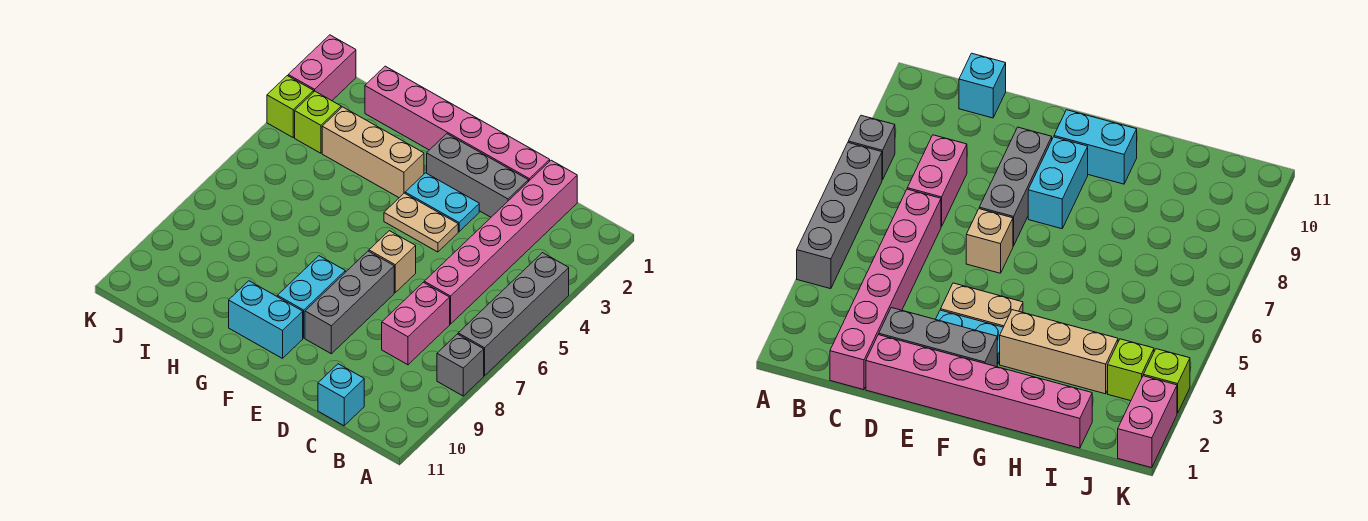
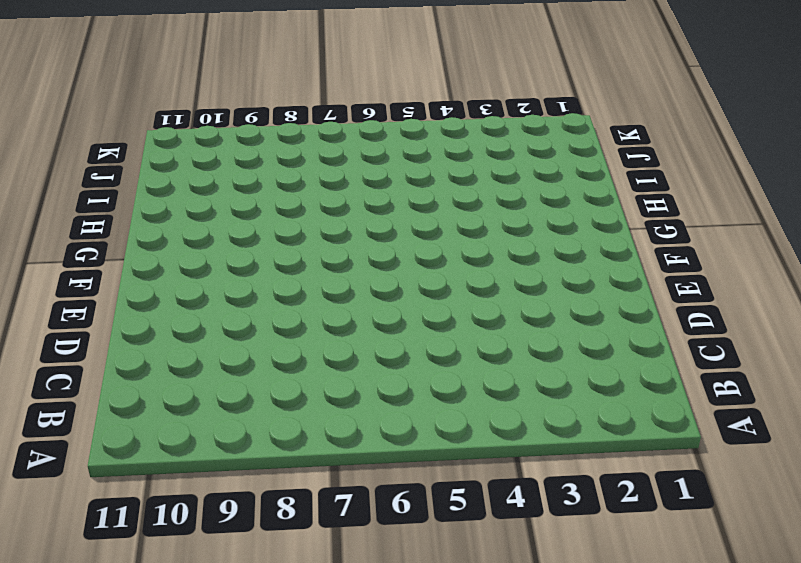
none -> grey 1x4 brick [458,253,569,376]
none -> grey 1x1 brick [437,334,484,396]
none -> pink 1x6 brick [424,160,577,324]

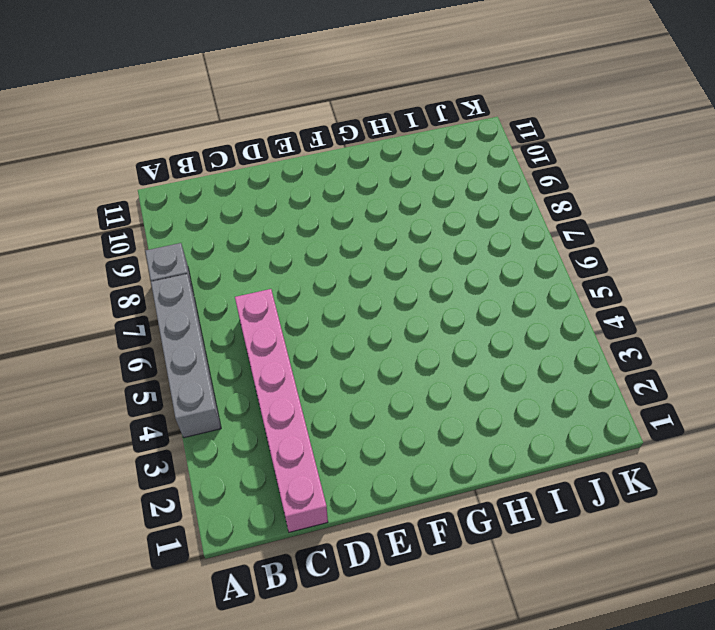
none -> pink 1x2 brick [382,282,450,365]
none -> cyan 1x1 brick [318,364,364,426]
none -> pink 1x6 brick [365,66,550,182]

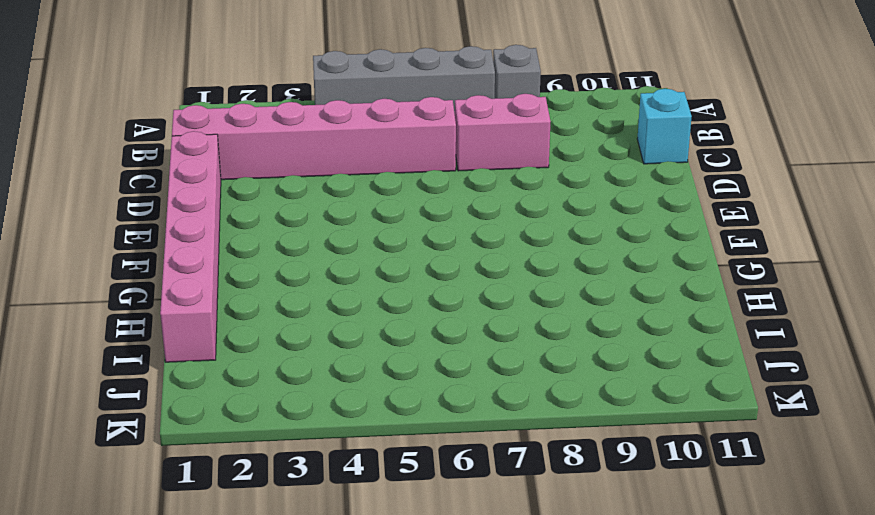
none -> grey 1x3 brick [427,134,528,217]
none -> cyan 1x2 plate [405,173,479,232]
none -> tan 1x2 plate [384,193,458,252]

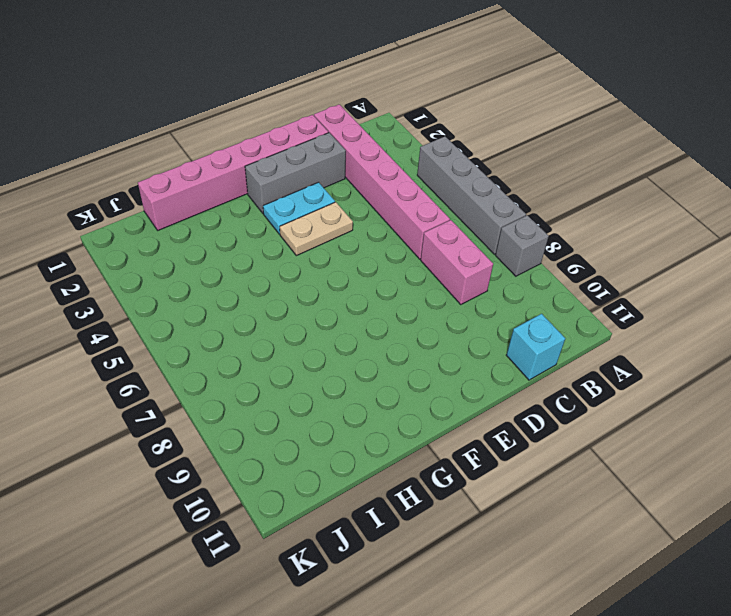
none -> tan 1x1 brick [369,231,416,292]
none -> grey 1x3 brick [305,251,394,354]
none -> cyan 1x2 brick [277,256,345,338]

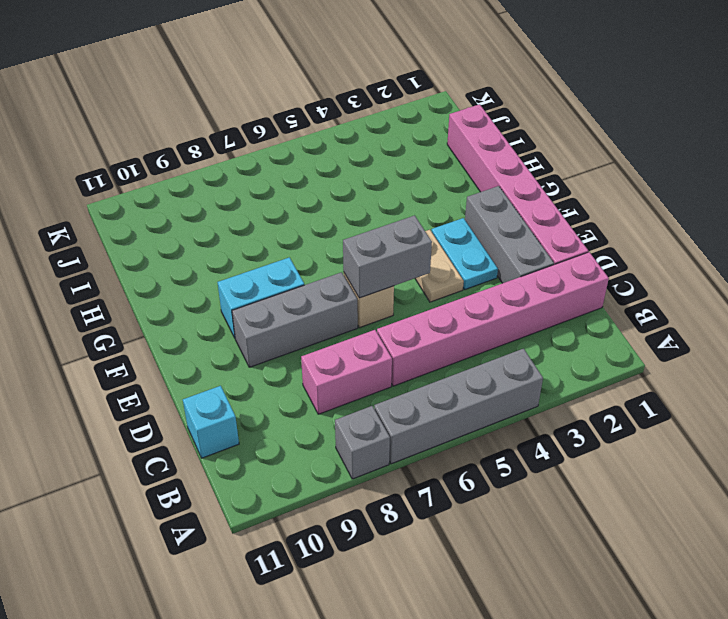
grey 1x2 brick [343,215,432,298] -> none
none -> cyan 1x2 brick [229,281,303,358]
none -> tan 1x3 brick [322,107,424,198]
none -> lime 1x1 brick [295,91,341,153]

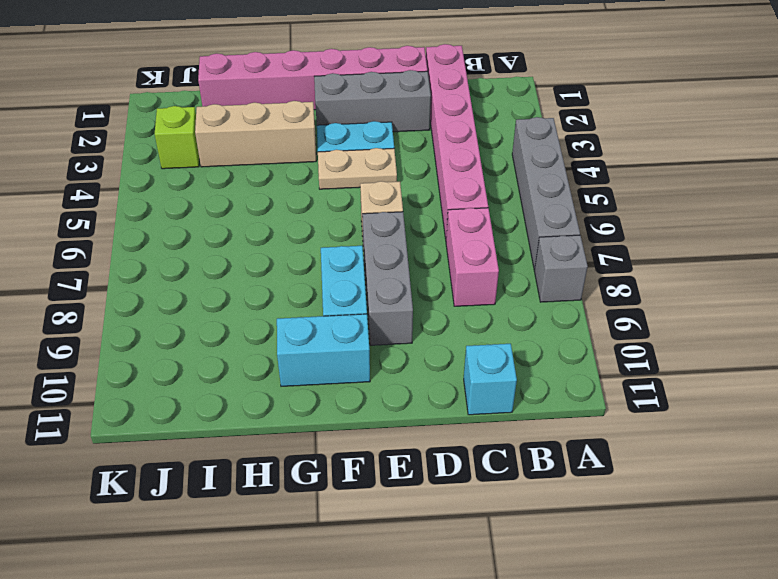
none -> pink 1x2 brick [288,35,356,101]
none -> lime 1x1 brick [267,76,314,137]

